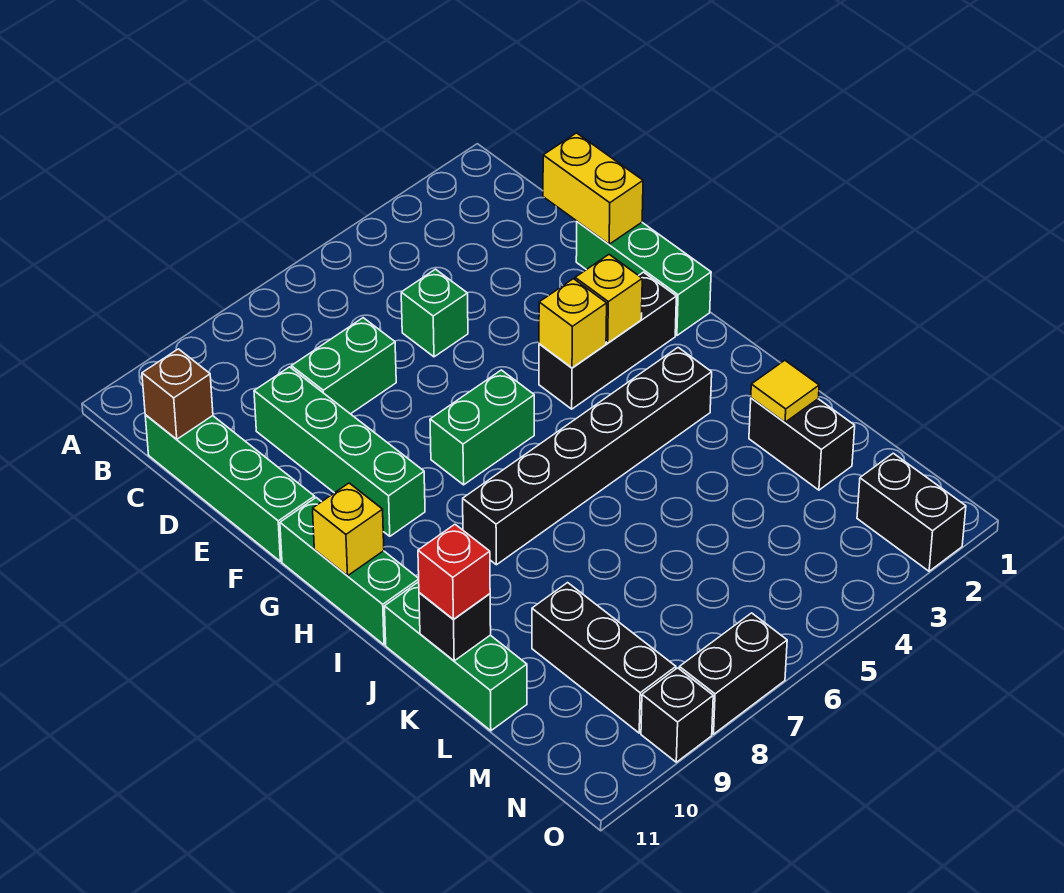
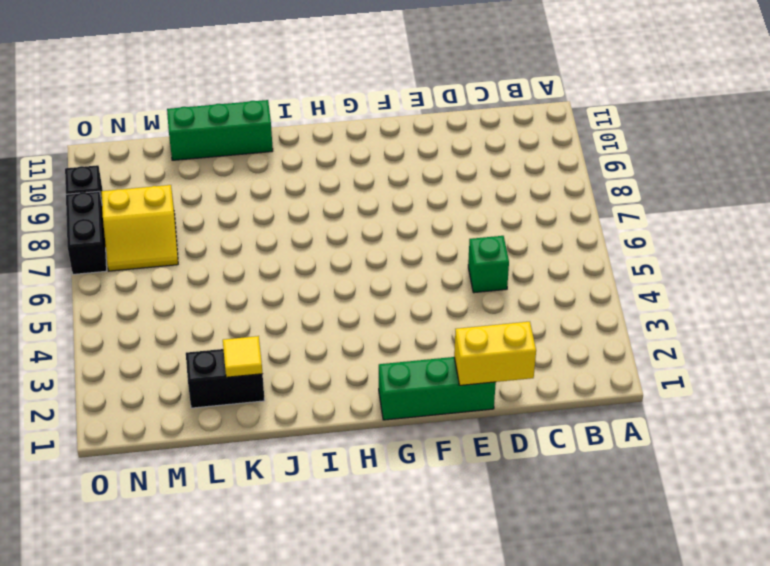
yellow 2x2 slope [102,185,178,271] -> none
none -> green 1x4 brick [145,415,315,561]
none -> green 1x2 brick [291,318,396,414]
none -> green 1x4 brick [254,367,425,536]

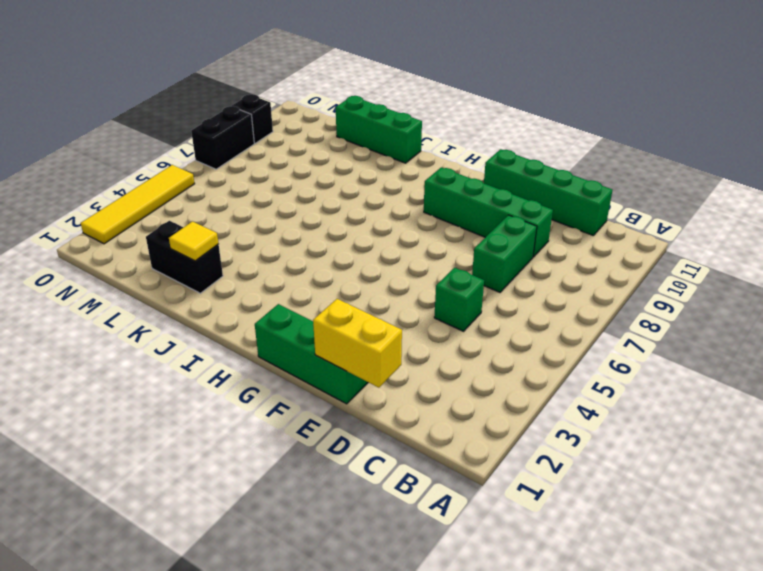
yellow 1x4 tile [81,165,195,244] -> black 1x2 brick [857,453,966,571]
none -> black 1x3 brick [539,272,676,409]
none -> green 1x2 brick [430,370,534,485]
none -> green 1x3 brick [280,498,419,645]

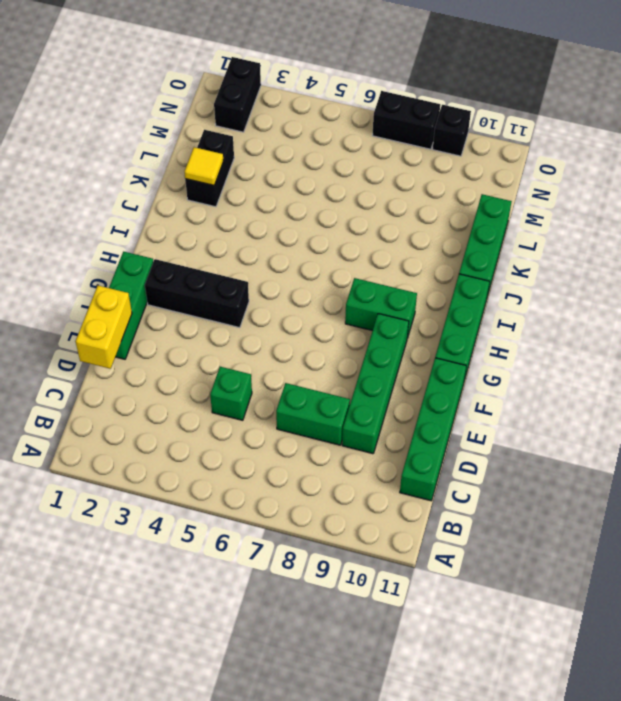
green 1x2 brick [345,278,417,338] -> green 1x2 brick moved to [430,370,534,485]
none -> black 1x6 brick [463,348,712,565]
none -> black 1x3 brick [532,583,676,733]
none -> brown 1x1 brick [142,349,213,439]

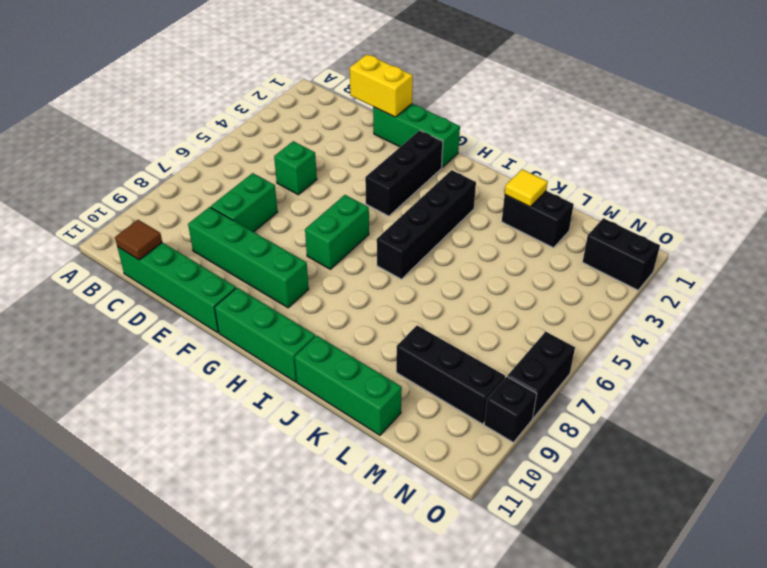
brown 1x1 tile [115,220,162,260] -> brown 1x1 brick [142,349,213,439]
black 1x4 brick [377,170,476,279] -> black 1x6 brick [463,348,712,565]
none -> yellow 1x1 brick [575,255,642,343]
none -> yellow 1x1 brick [539,279,607,368]
none -> yellow 1x1 brick [313,483,384,576]

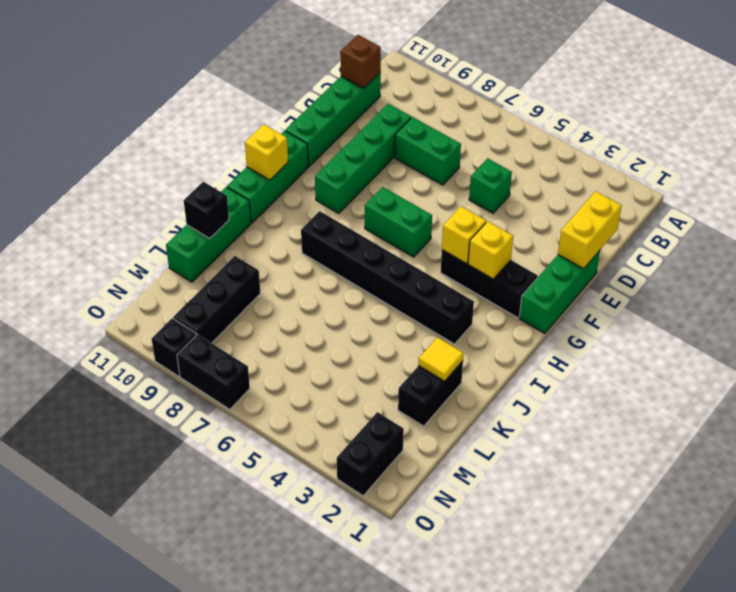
none -> red 1x1 brick [418,524,490,620]

